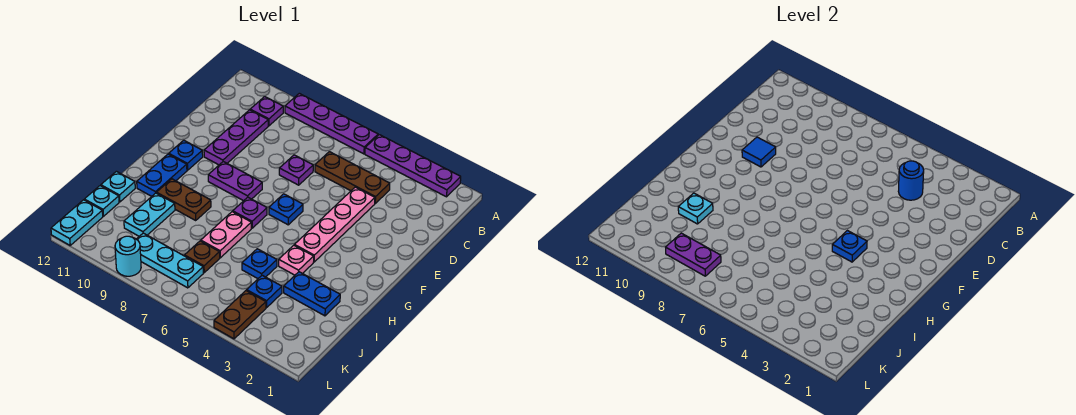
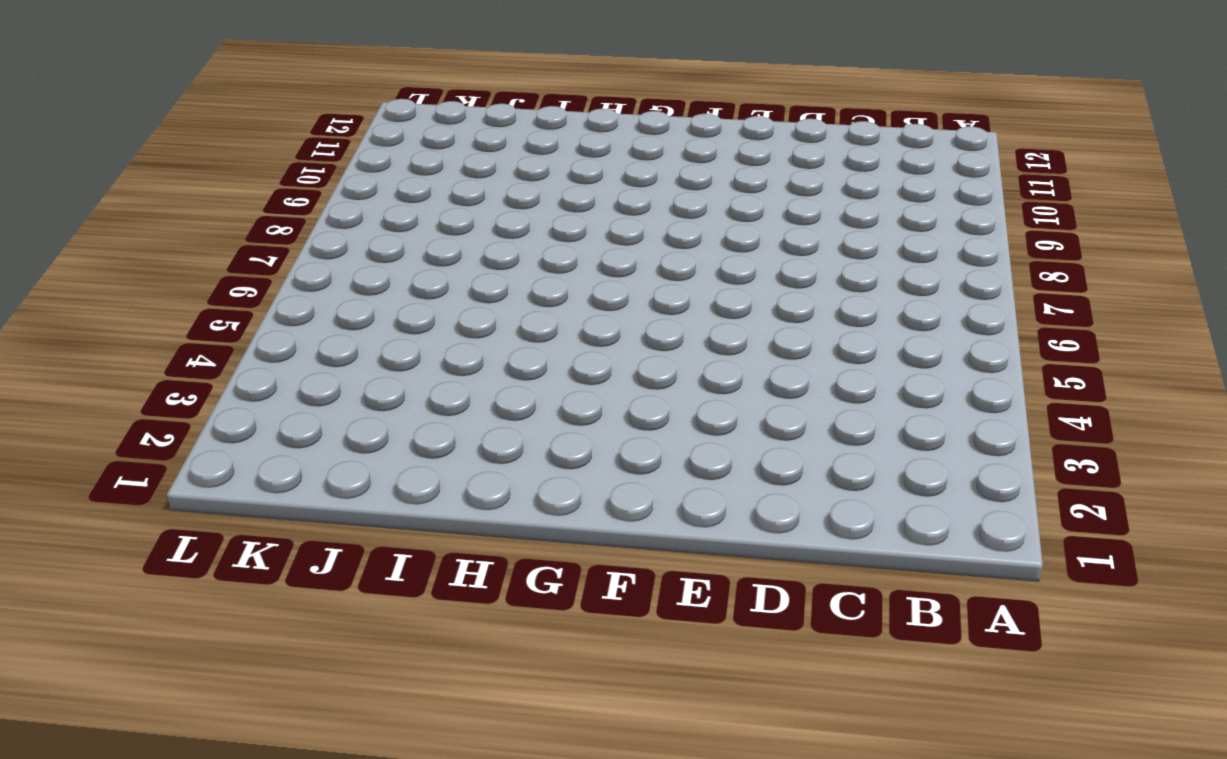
none -> purple 1x4 plate [365,135,461,197]
none -> purple 1x4 plate [285,93,378,154]
none -> purple 1x1 plate [250,97,283,126]
none -> brown 1x3 plate [315,152,390,203]

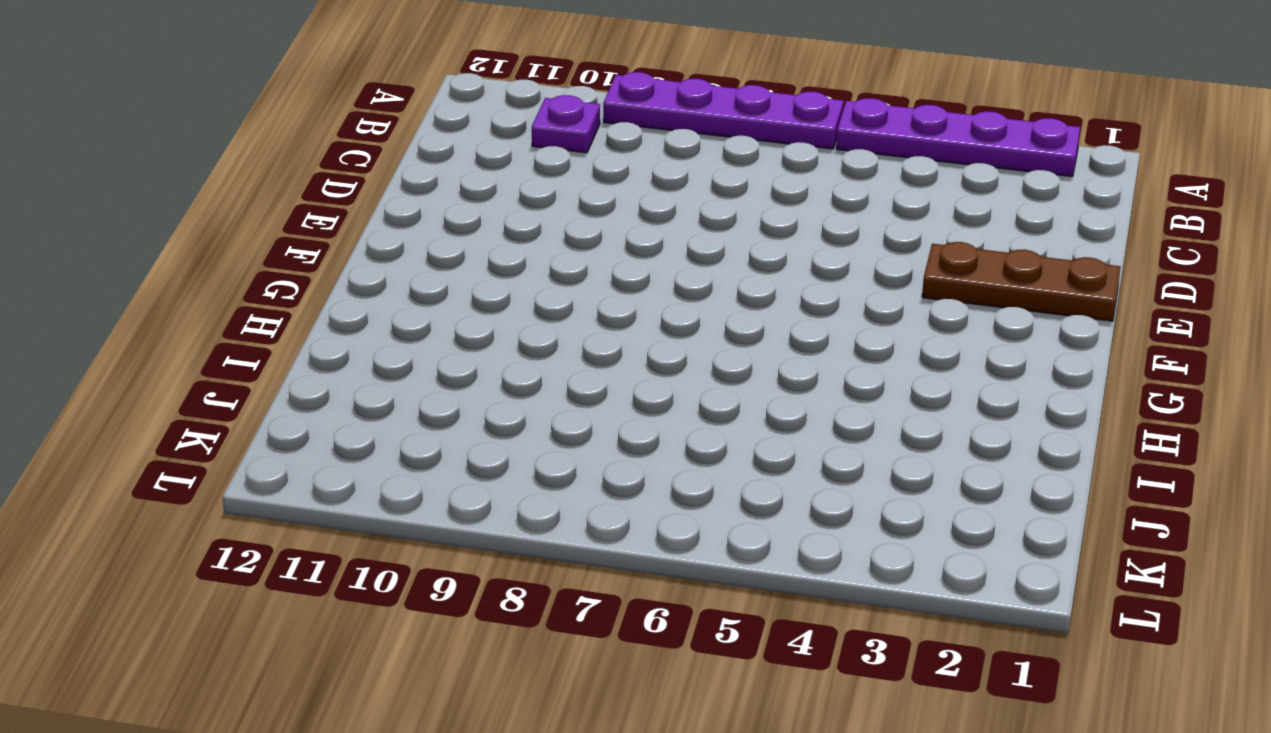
brown 1x3 plate [922,242,1120,321] -> brown 1x3 plate moved to [315,152,390,203]
none -> purple 1x3 plate [204,110,268,165]
none -> pink 1x4 plate [294,187,375,262]
none -> purple 1x1 plate [279,155,313,185]
none -> blue 1x1 plate [269,194,303,225]

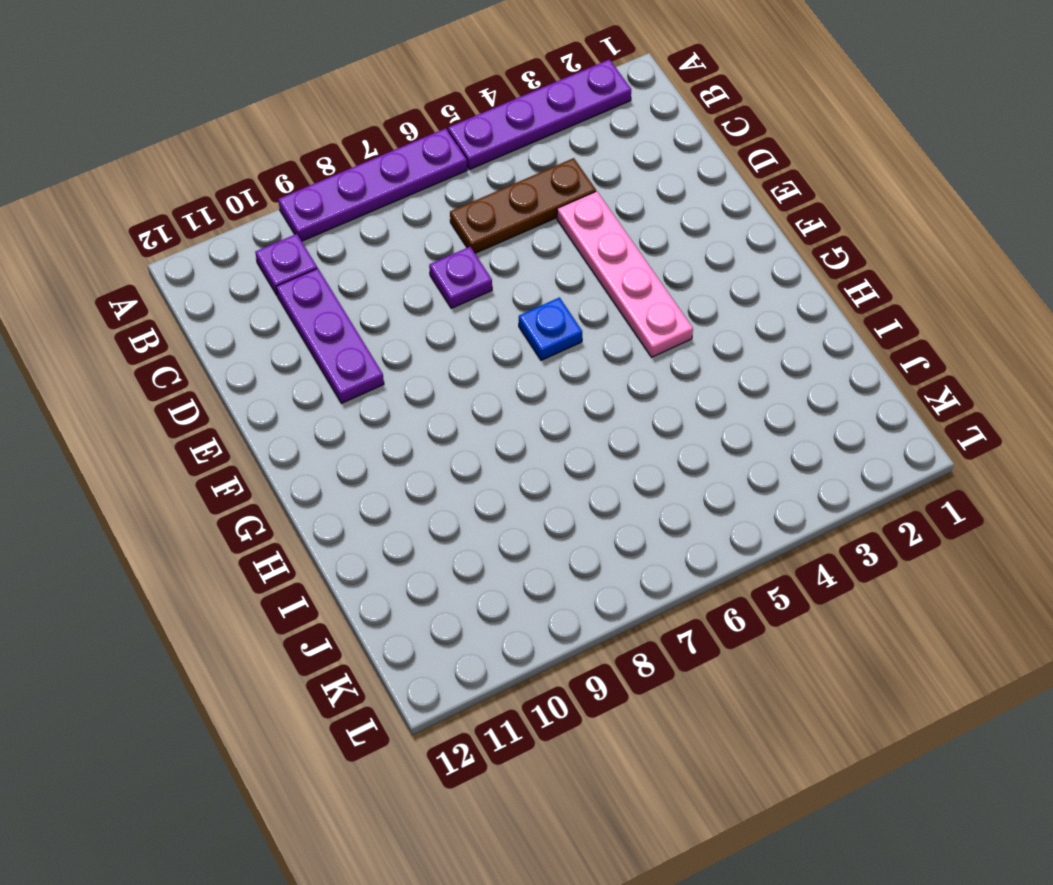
none -> purple 1x2 plate [208,162,262,201]
none -> blue 1x1 plate [169,140,203,170]
none -> purple 1x1 plate [233,197,267,228]
none -> blue 1x2 plate [137,154,187,196]

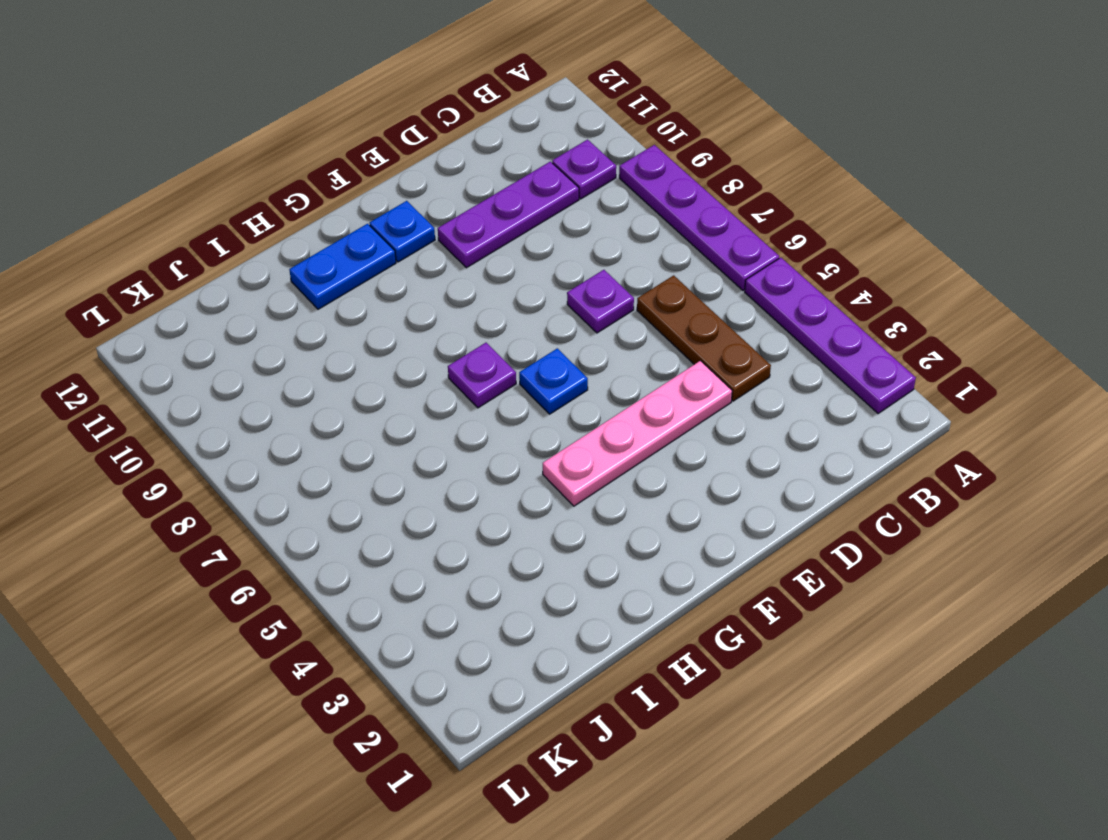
none -> purple 1x2 plate [208,162,262,201]
none -> pink 1x1 plate [279,245,314,275]
none -> pink 1x2 plate [201,212,251,258]
none -> brown 1x2 plate [157,179,211,220]

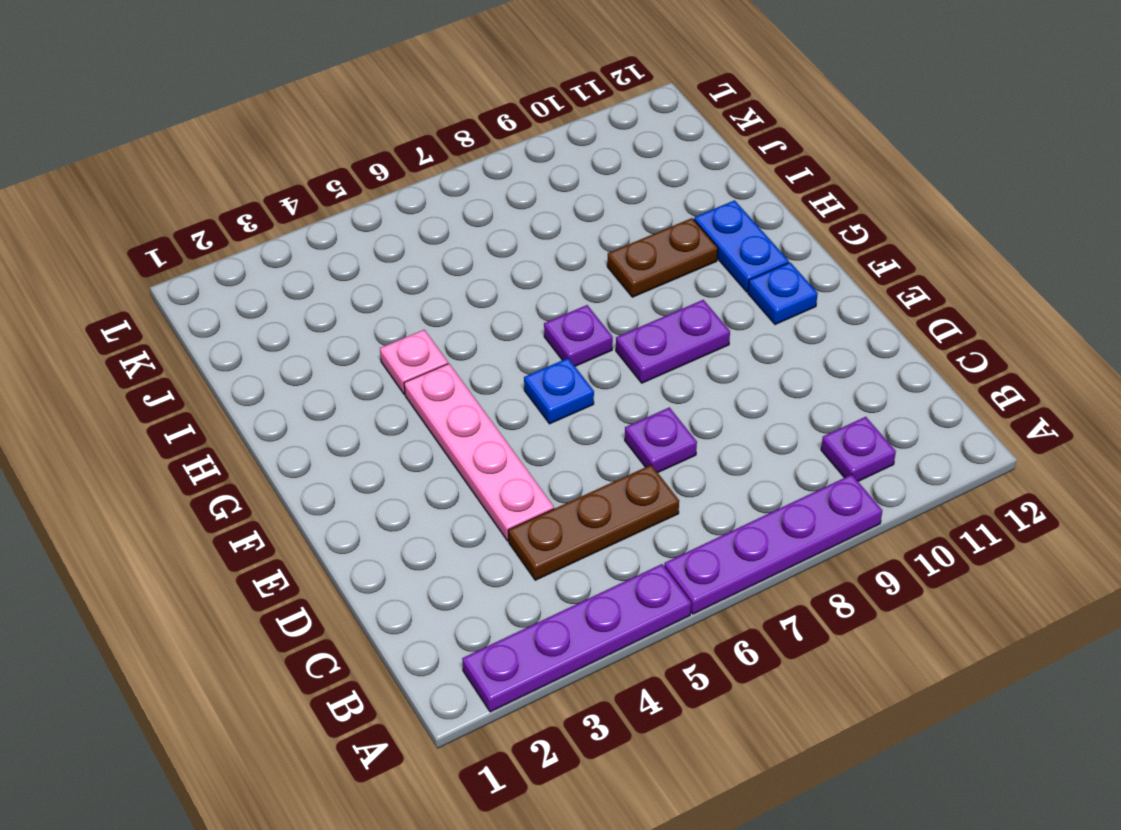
none -> purple 1x3 plate [204,110,268,165]
none -> pink 1x2 plate [201,212,251,258]
none -> blue 1x2 plate [284,272,340,316]
none -> blue 1x1 plate [242,249,277,279]

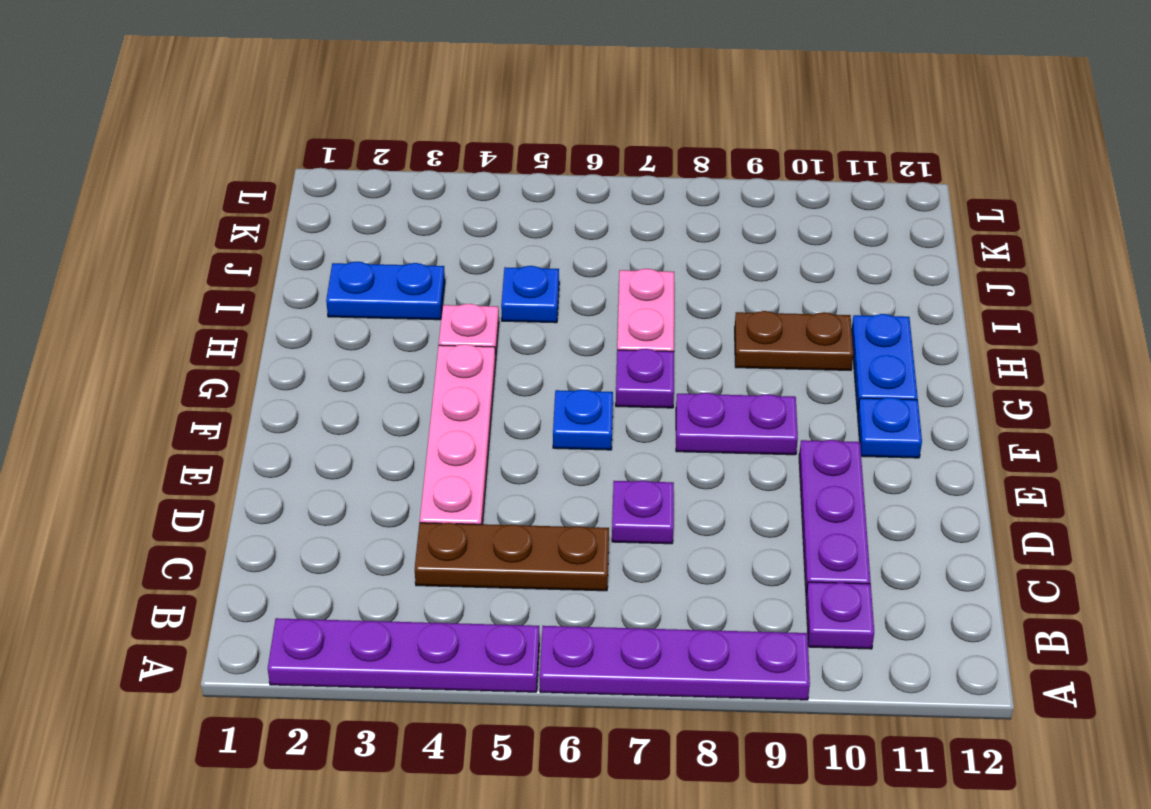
none -> cyan 1x2 plate [124,193,175,236]
none -> cyan 1x1 plate [101,171,135,202]
none -> blue 1x1 plate [247,275,282,308]
none -> brown 1x1 plate [185,241,220,273]

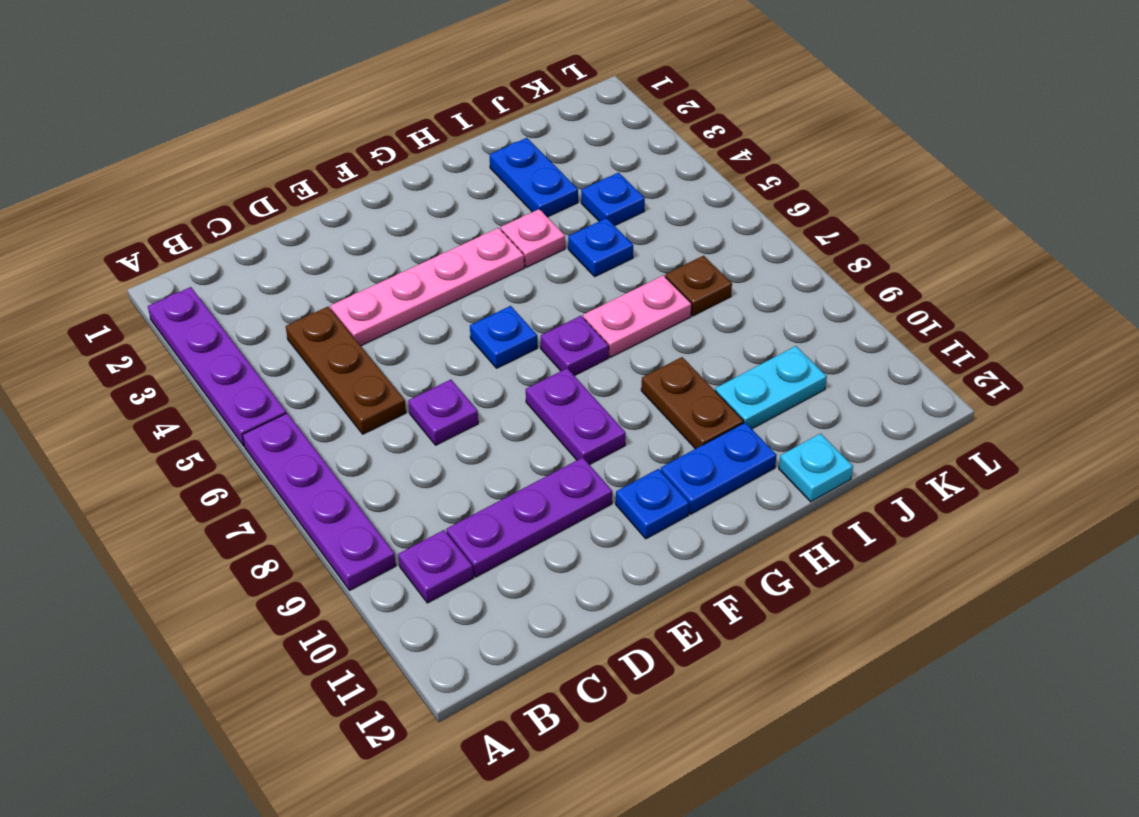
none -> cyan 1x1 plate [84,186,119,216]
none -> brown 1x2 plate [214,291,266,339]
none -> cyan 1x3 plate [137,233,203,288]
none -> cyan 1x2 plate [51,200,103,245]

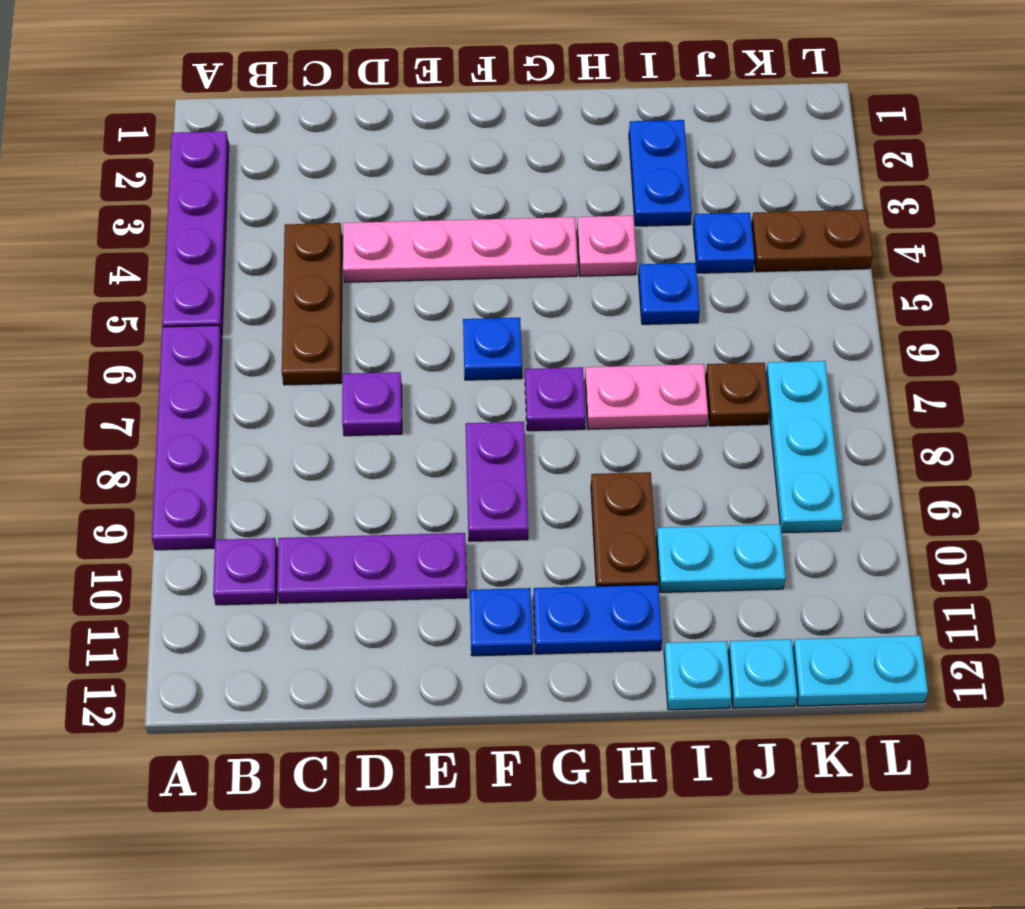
none -> cyan 1x1 round brick [115,236,141,276]
none -> blue 1x1 round brick [898,161,924,200]
none -> blue 1x1 tile [742,137,776,167]
none -> blue 1x1 plate [832,231,867,262]

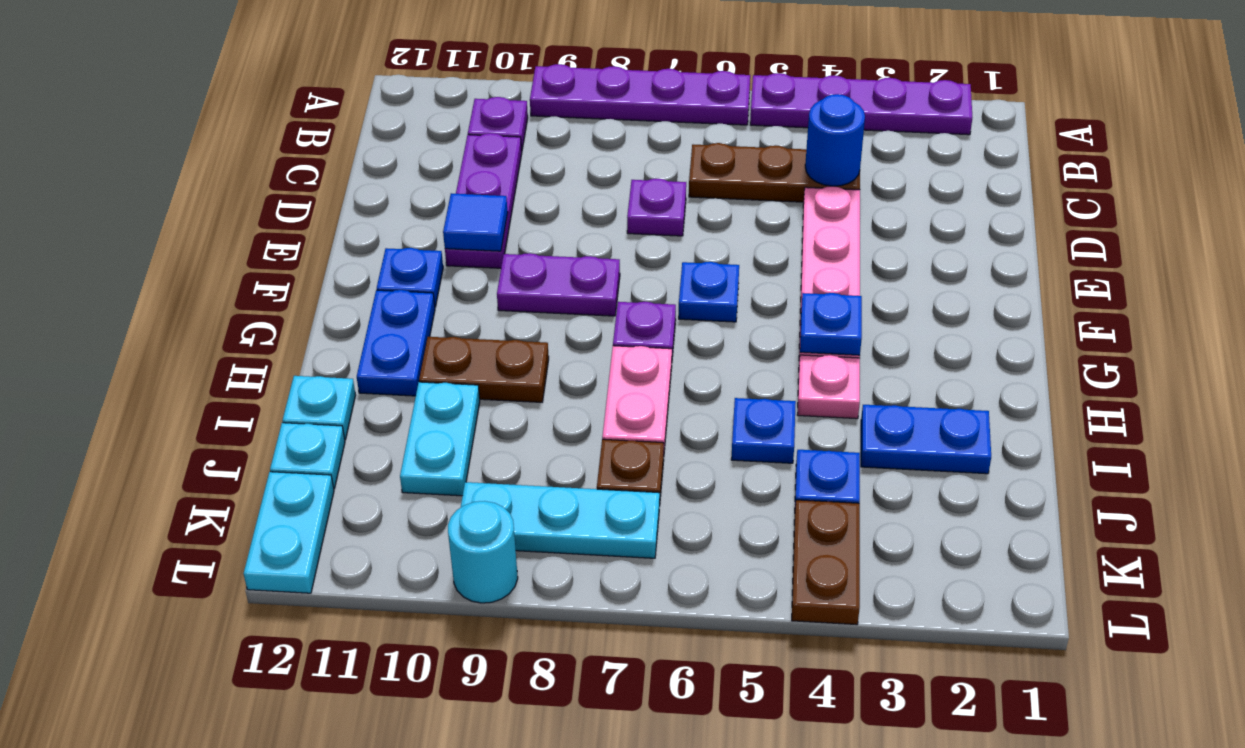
none -> cyan 1x1 plate [678,193,713,224]
none -> purple 1x2 plate [665,233,721,276]

